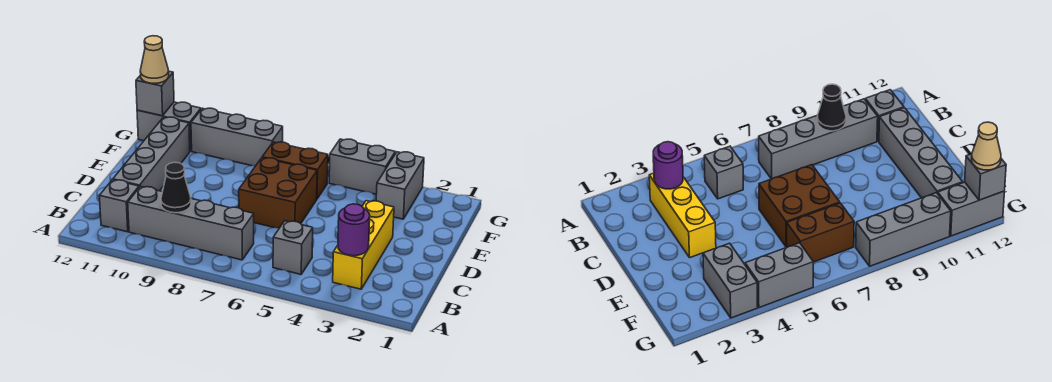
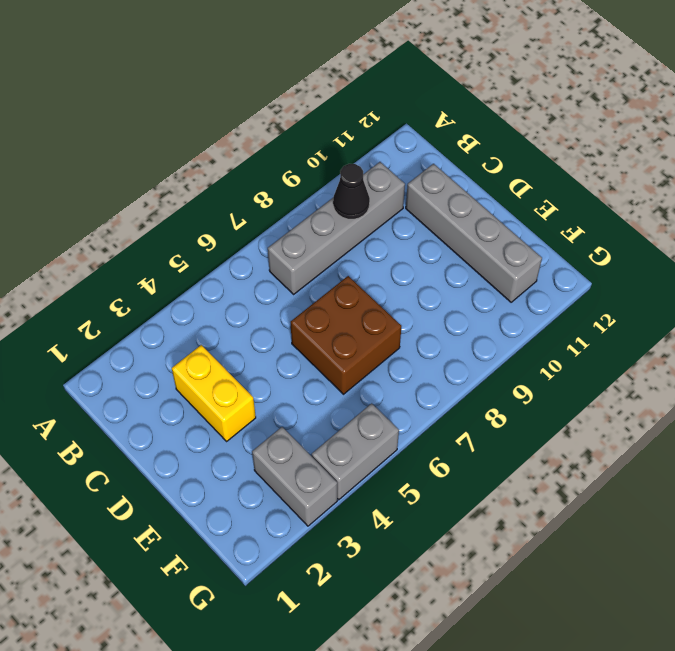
yellow 1x2 brick [172,345,256,441] -> yellow 1x3 brick [333,201,394,289]
none -> grey 1x1 brick [273,221,313,274]
none -> grey 1x1 brick [99,180,139,232]
none -> brown 1x2 brick [262,142,328,199]

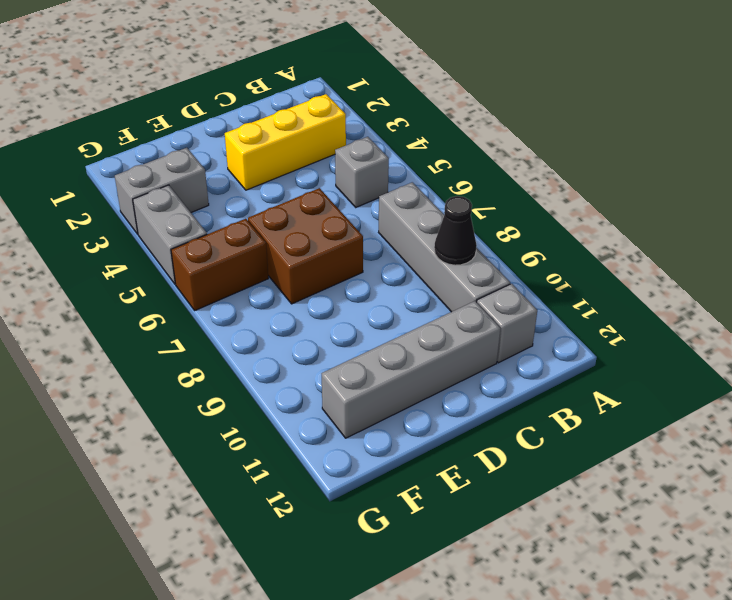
brown 1x2 brick [171,219,268,310] -> brown 1x2 brick turned to [262,142,328,199]
none -> grey 1x3 brick [191,108,283,166]
none -> grey 1x2 brick [137,102,201,151]
none -> purple 1x1 round brick [338,204,370,256]

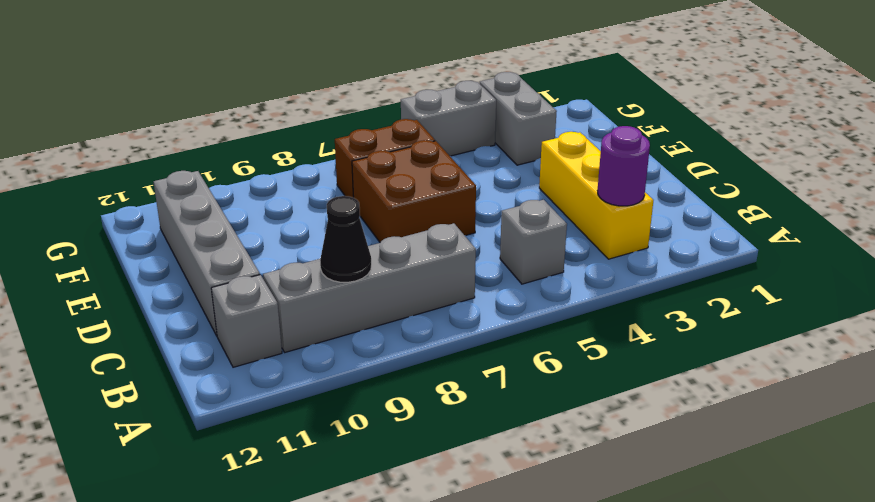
none -> grey 1x3 brick [191,108,283,166]
none -> grey 1x2 brick [137,102,201,151]
none -> grey 1x1 brick [136,71,174,116]

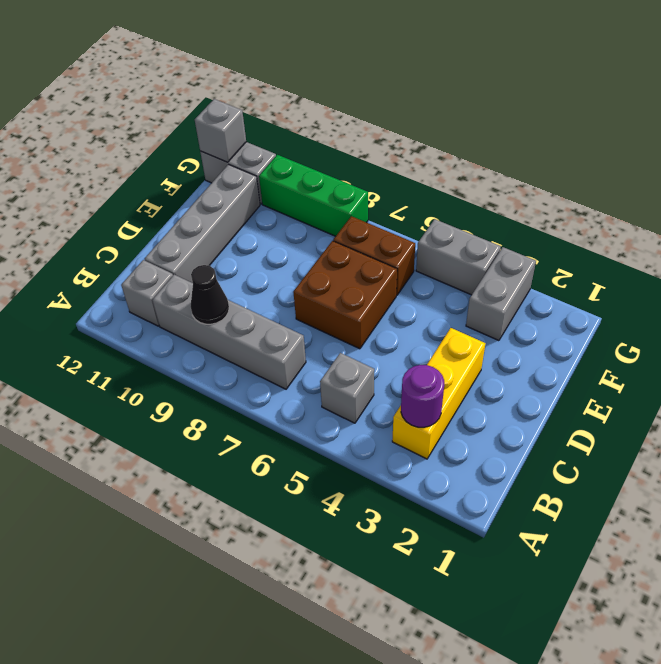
green 1x3 brick [259,155,368,236] -> grey 1x3 brick [191,108,283,166]
none -> tan 1x1 cone [140,36,169,83]

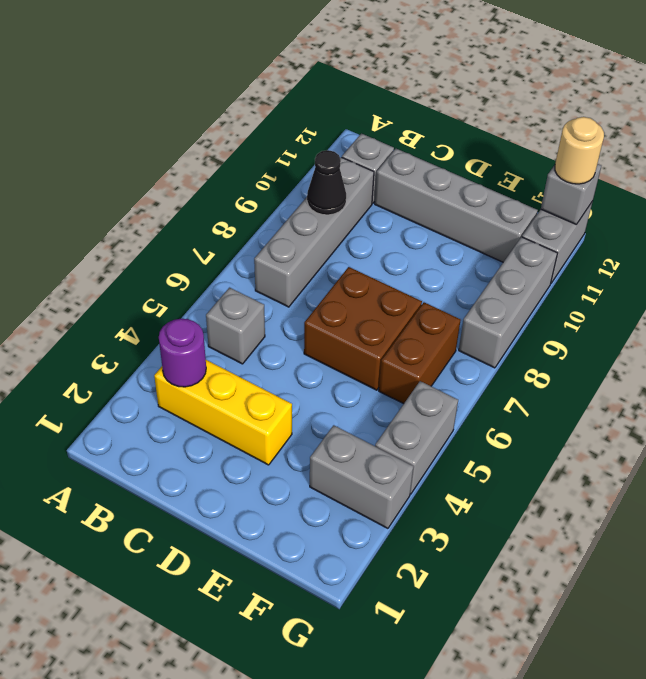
tan 1x1 round brick [555,117,604,184] -> tan 1x1 cone [140,36,169,83]

